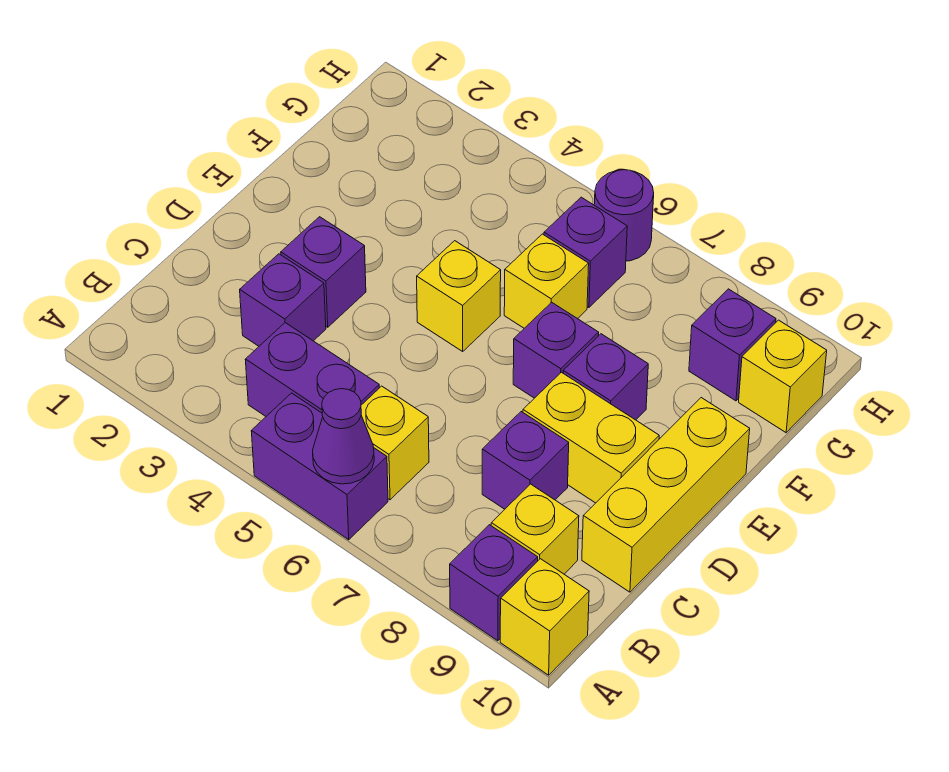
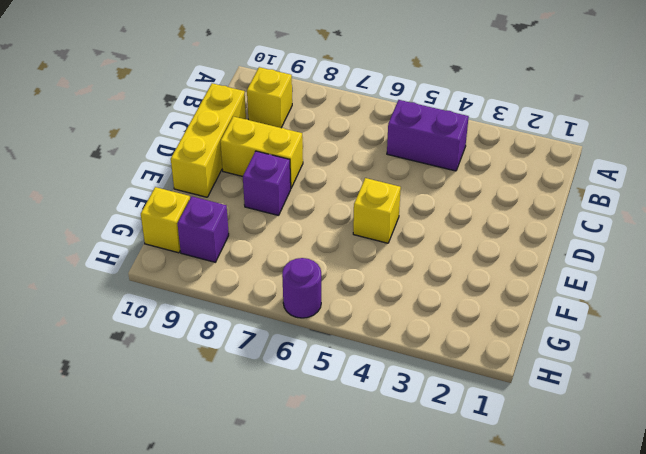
none -> purple 1x2 brick [251,393,388,540]
none -> purple 1x1 brick [450,525,538,641]
none -> yellow 1x1 brick [500,559,589,675]

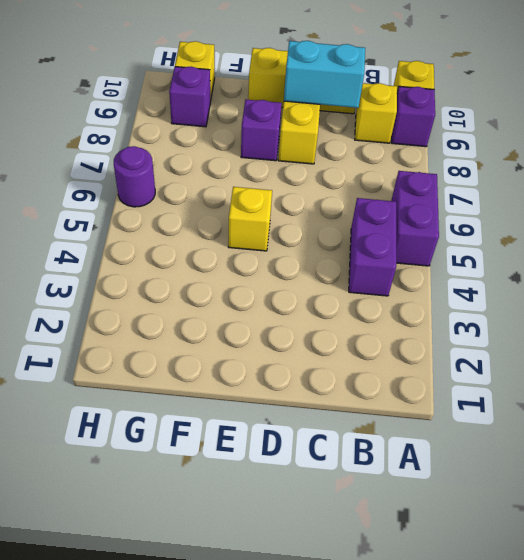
cyan 1x2 brick [284,41,365,108] -> none
none -> yellow 1x1 brick [361,386,429,500]
none -> purple 1x1 brick [240,254,326,346]
none -> purple 1x1 brick [482,412,569,509]

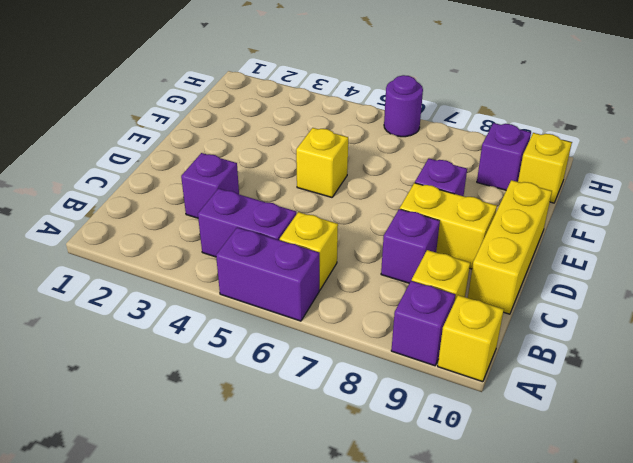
none -> purple 1x1 brick [281,217,366,327]
none -> purple 1x1 brick [513,302,599,398]
none -> yellow 1x1 brick [504,234,589,328]

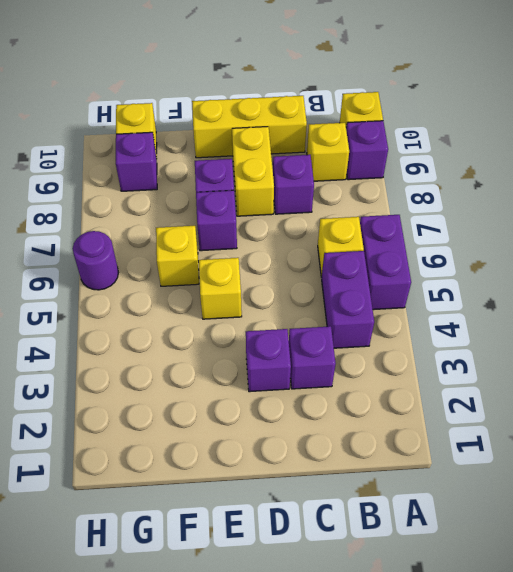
none -> purple 1x1 brick [544,197,627,307]
none -> purple 1x1 cone [313,389,374,484]

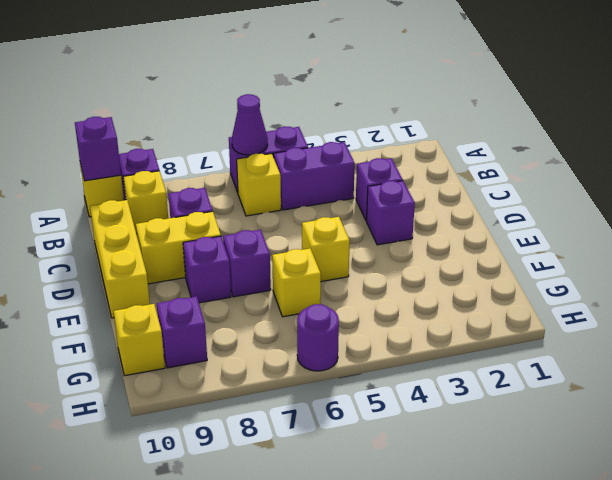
purple 1x1 brick [75,117,121,181] -> purple 1x1 brick moved to [544,197,627,307]

